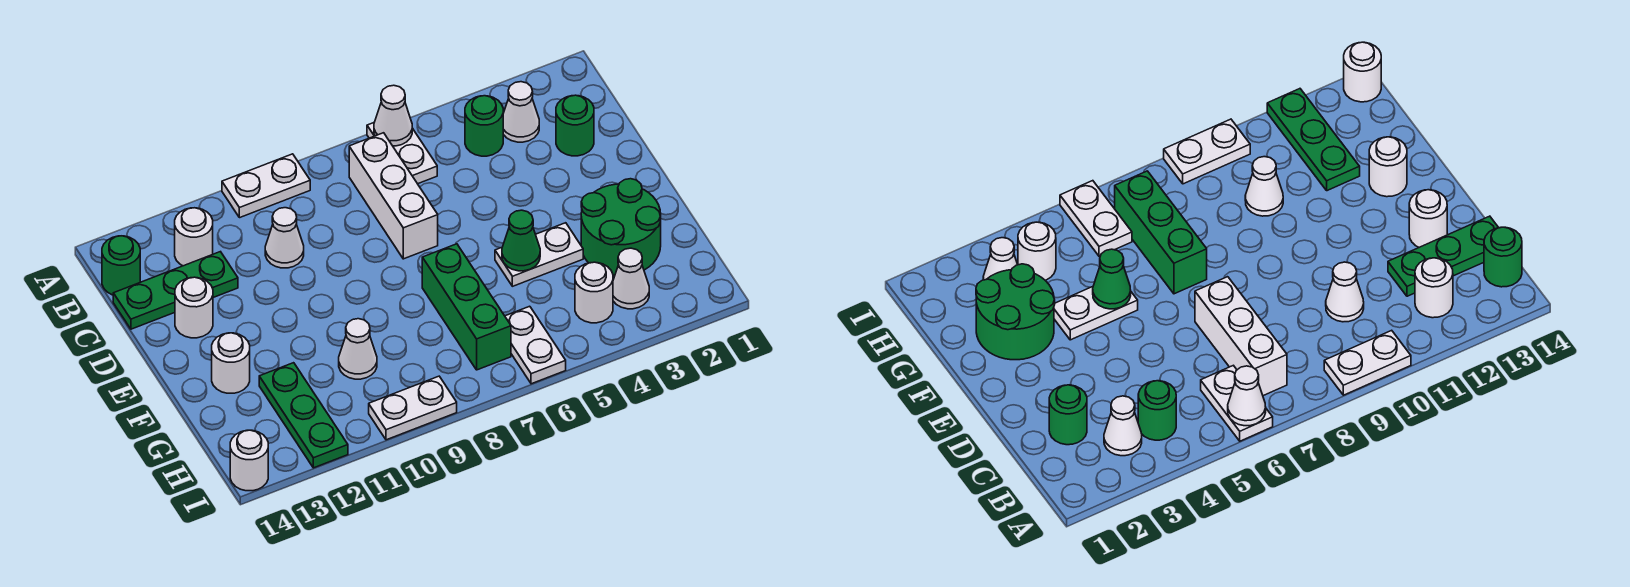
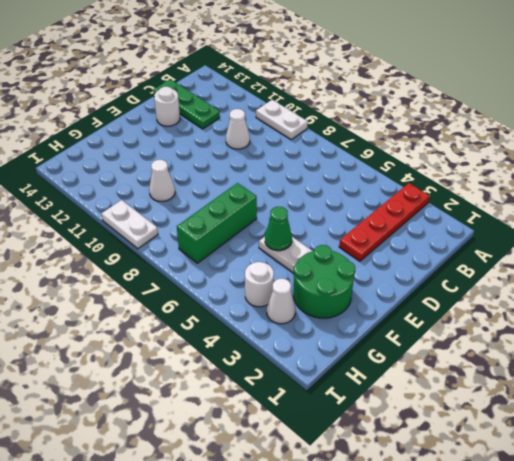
red 1x4 plate [339,183,429,261] -> white 1x1 cone [503,82,539,142]
none -> white 1x2 plate [367,123,437,184]
none -> green 1x1 round brick [465,96,503,156]
none -> white 1x3 brick [349,133,438,259]

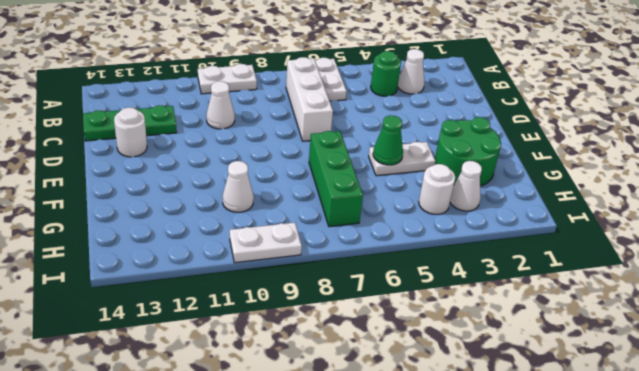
none -> white 1x1 round brick [175,208,213,266]
none -> green 1x1 round brick [102,236,140,295]
none -> green 1x1 round brick [556,95,594,156]

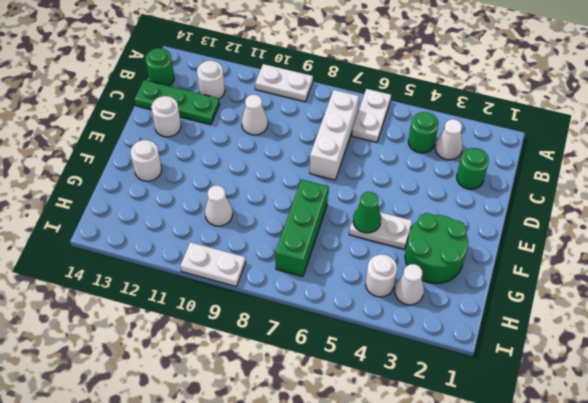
none -> green 1x3 plate [259,363,348,468]
none -> white 1x2 plate [505,306,566,384]
none -> white 1x1 round brick [230,430,268,491]

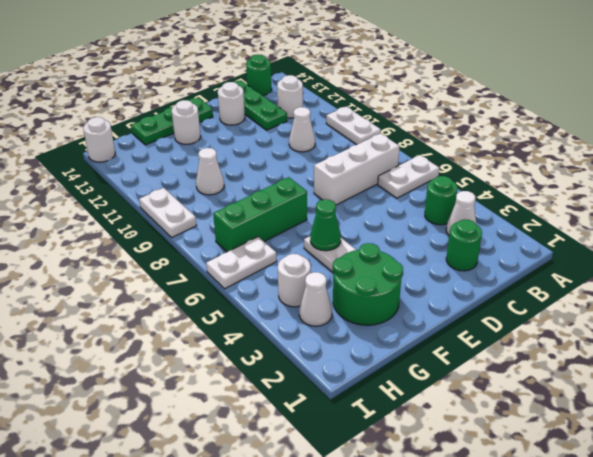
green 1x3 plate [131,98,213,145] -> green 1x3 plate moved to [259,363,348,468]
none -> white 1x1 cone [374,85,412,146]

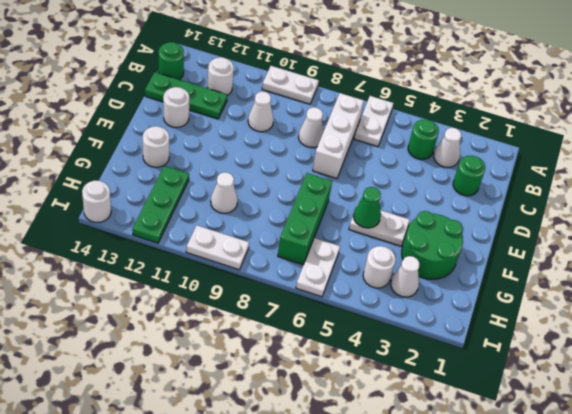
white 1x1 cone [299,107,324,148] -> white 1x1 cone moved to [374,85,412,146]

